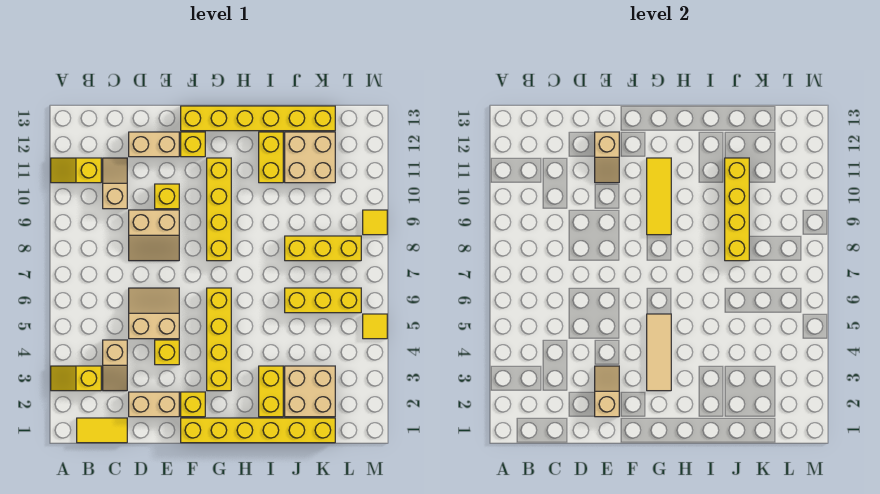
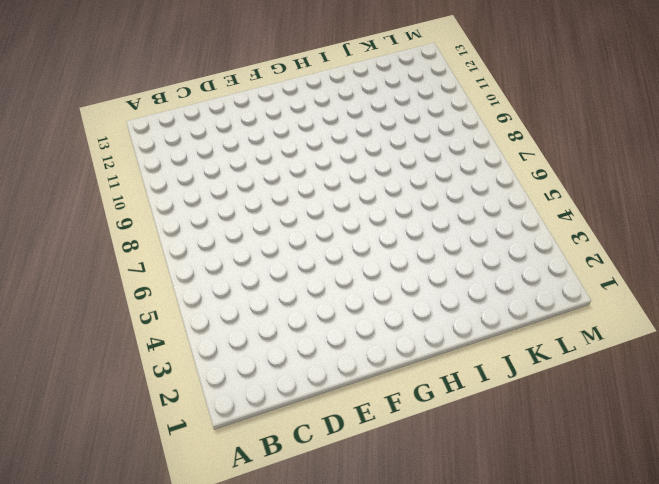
none -> yellow 1x2 slope [51,366,101,391]
none -> yellow 1x2 slope [51,158,101,183]
none -> yellow 1x2 tile [77,418,127,443]
none -> tan 1x2 slope [103,340,127,391]

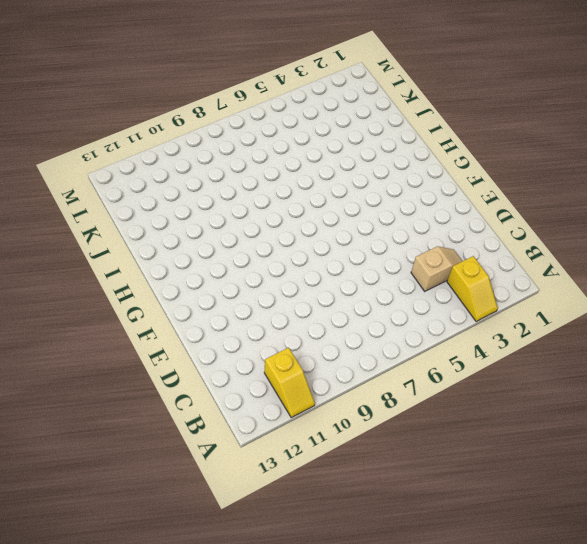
none -> yellow 1x2 tile [77,418,127,443]
none -> tan 1x2 slope [103,158,127,209]
none -> tan 1x2 brick [129,392,179,417]
none -> tan 2x2 slope [129,288,179,339]

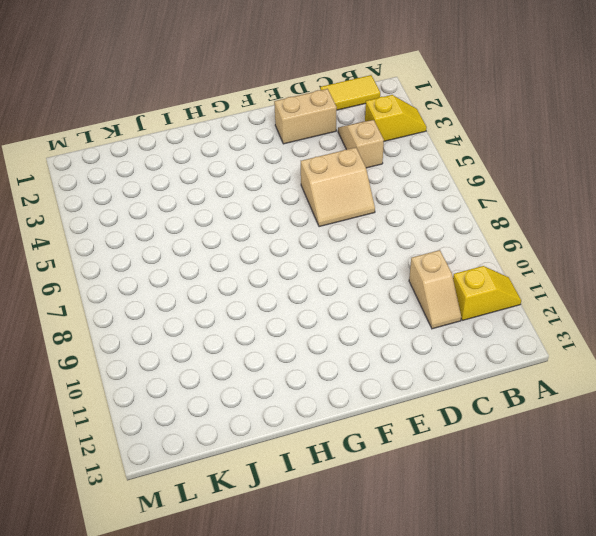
none -> tan 2x2 slope [129,210,179,261]
none -> tan 1x2 brick [129,132,179,157]
none -> yellow 1x1 brick [155,340,179,365]
none -> yellow 1x1 brick [155,184,179,209]

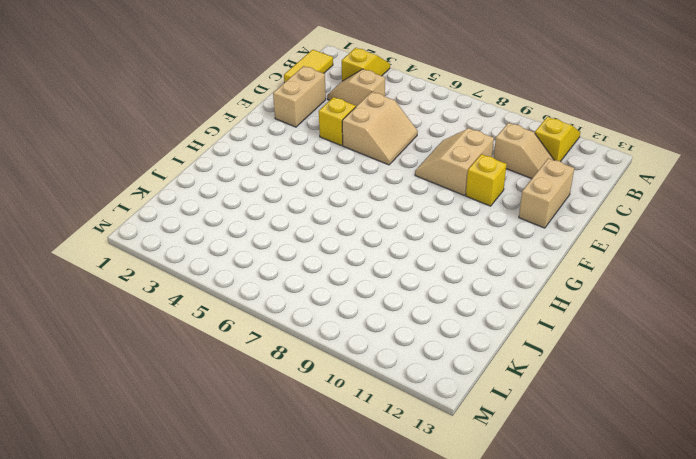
none -> yellow 1x6 brick [181,418,335,443]
none -> yellow 1x1 brick [181,392,205,417]
none -> yellow 1x1 brick [181,132,205,157]
none -> yellow 1x6 brick [181,106,335,131]

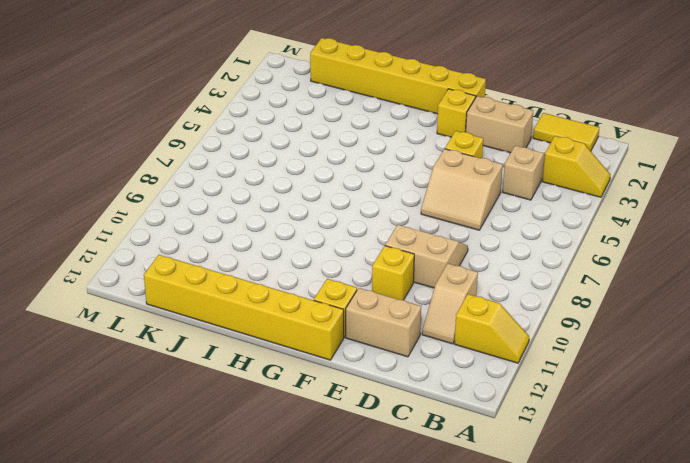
none -> yellow 1x4 brick [207,288,231,391]
none -> yellow 1x4 brick [207,158,231,261]
none -> yellow 1x2 brick [259,366,283,417]
none -> yellow 1x2 brick [259,132,283,183]

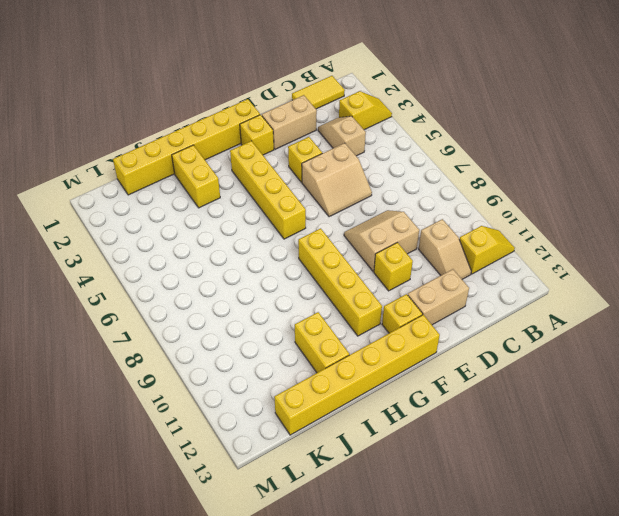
none -> tan 2x2 brick [285,366,335,417]
none -> yellow 1x3 brick [285,288,361,313]
none -> yellow 1x3 brick [285,236,361,261]
none -> tan 2x2 brick [285,132,335,183]

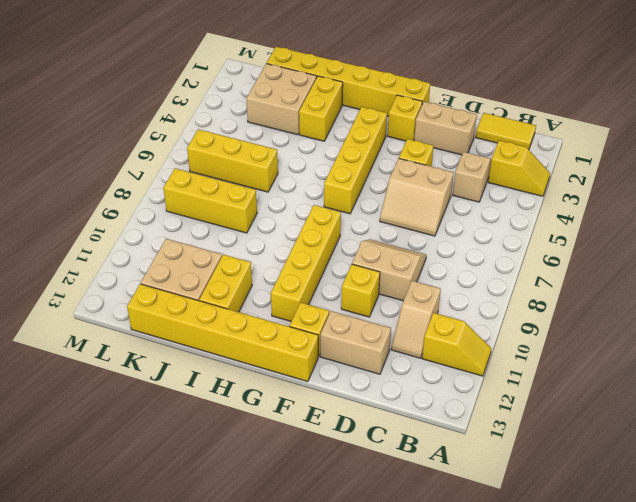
none -> yellow 1x1 tile [363,314,387,339]
none -> yellow 1x1 tile [363,210,387,235]
none -> tan 1x2 slope [595,366,619,417]
none -> tan 1x2 slope [595,132,619,183]

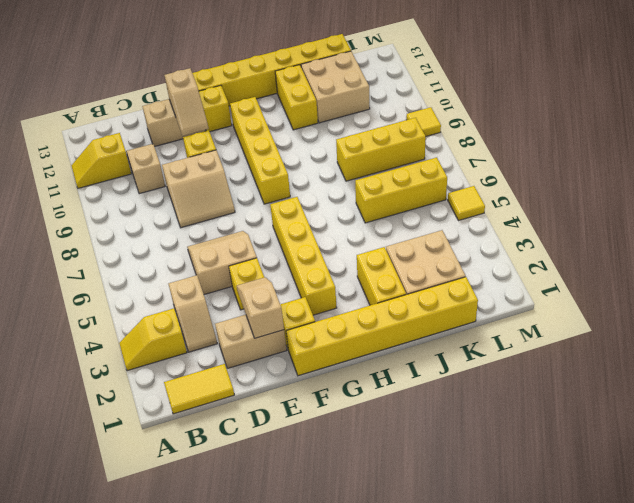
none -> tan 1x3 tile [647,314,671,391]
none -> yellow 1x3 tile [647,158,671,235]
none -> yellow 1x4 brick [725,158,749,261]

